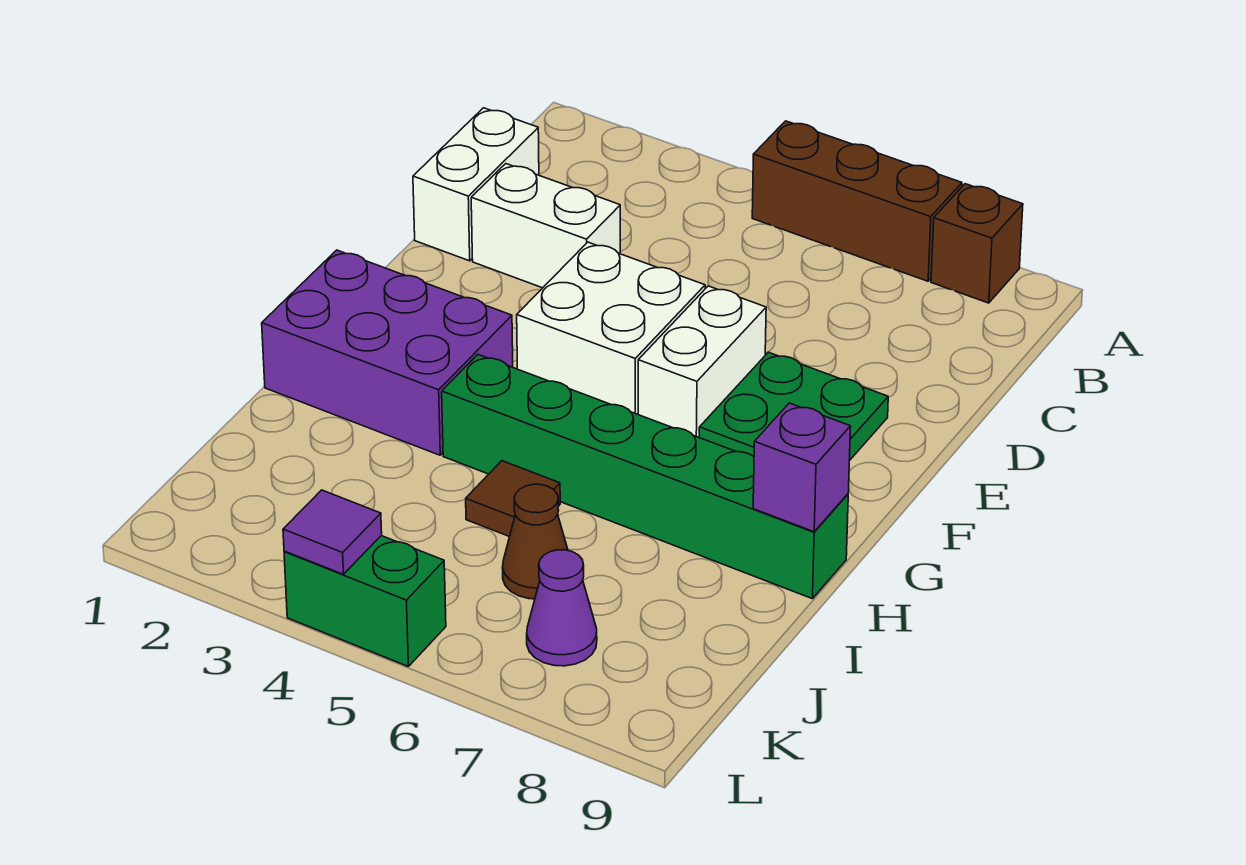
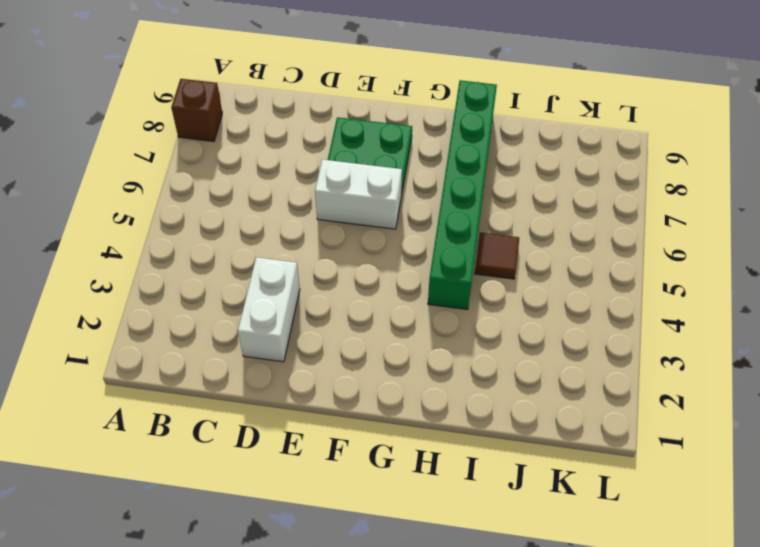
none -> brown 1x3 brick [752,121,962,281]
none -> white 1x2 brick [413,108,539,261]
none -> white 2x2 brick [517,242,705,414]

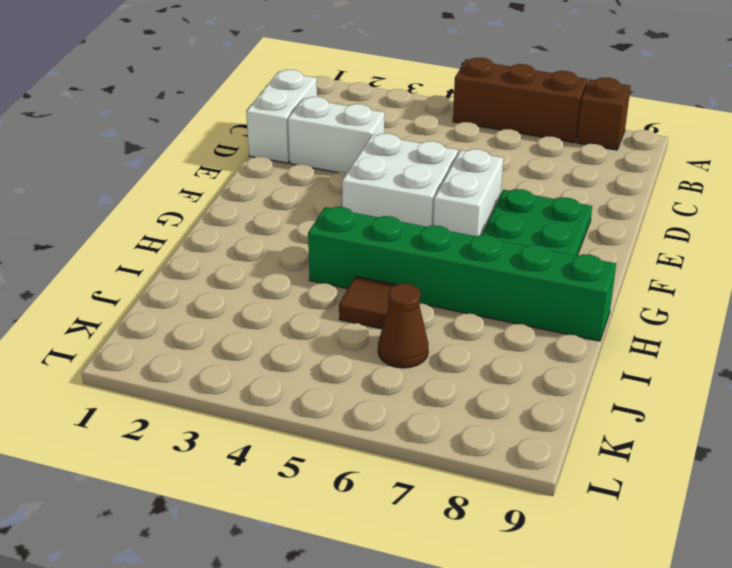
none -> purple 2x3 brick [262,250,513,455]
none -> purple 1x1 cone [527,550,597,666]
none -> green 1x2 brick [284,536,446,666]

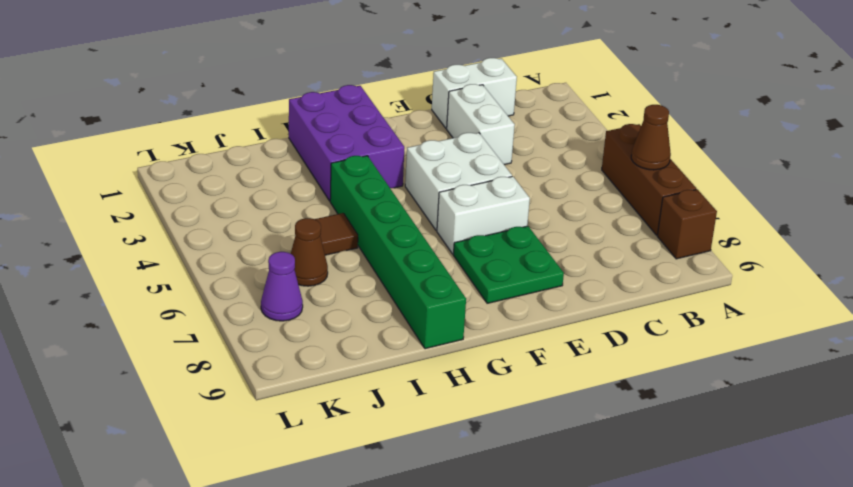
brown 1x1 cone [631,105,671,170] -> none
none -> green 1x2 brick [284,536,446,666]
none -> purple 1x1 brick [753,403,851,532]
none -> purple 1x1 tile [283,490,382,574]

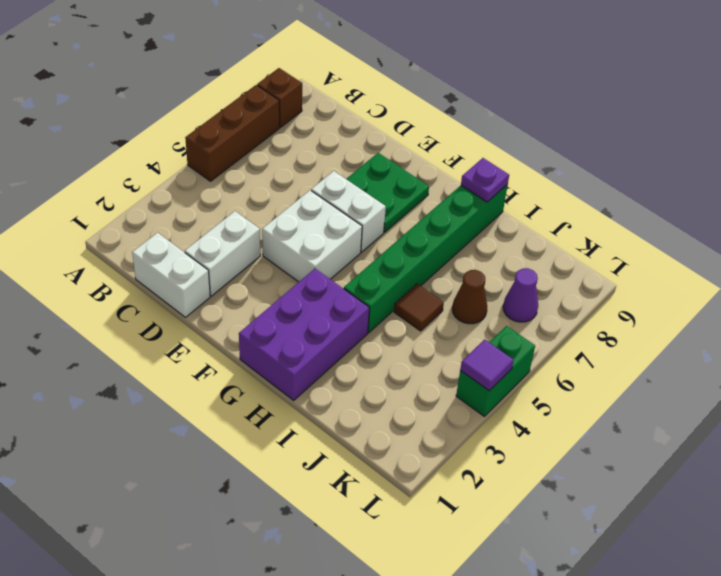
purple 1x1 plate [461,158,509,202] -> purple 1x1 brick [753,403,851,532]

